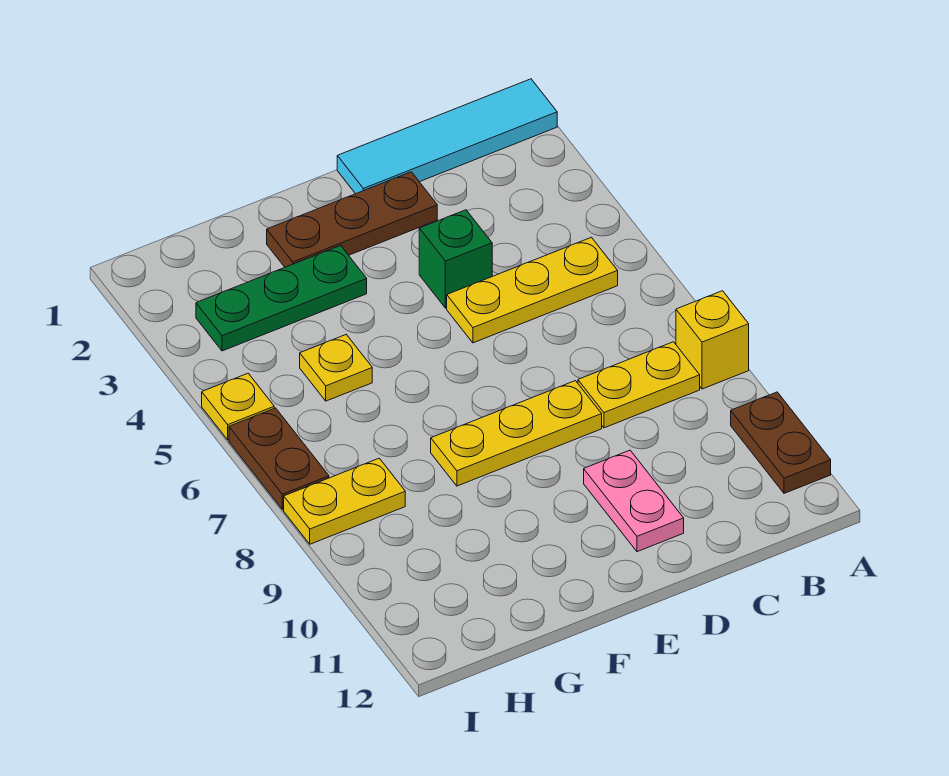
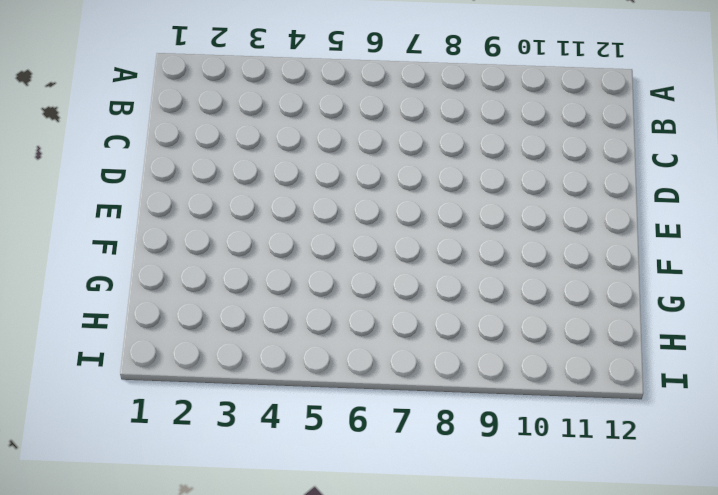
none -> cyan 1x4 tile [337,79,557,194]
none -> yellow 1x1 brick [676,291,749,389]
none -> brown 1x2 plate [731,392,831,493]

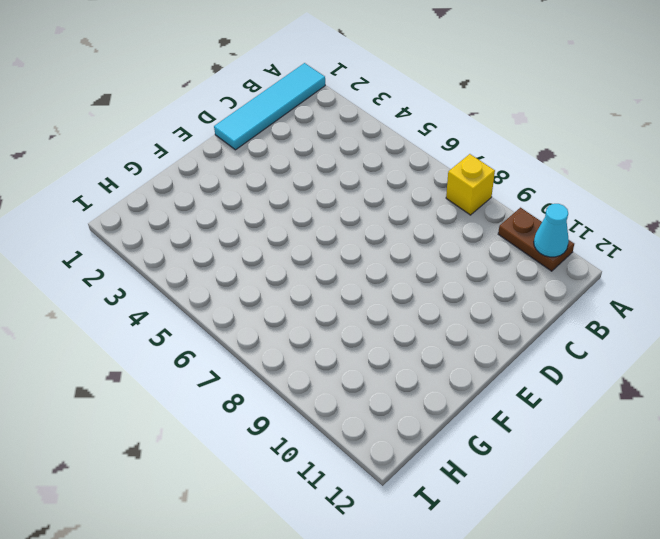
cyan 1x1 cone [534,204,569,257] -> none
none -> yellow 1x3 plate [447,237,618,343]
none -> yellow 1x2 plate [578,342,700,428]
none -> brown 1x3 plate [267,172,437,267]

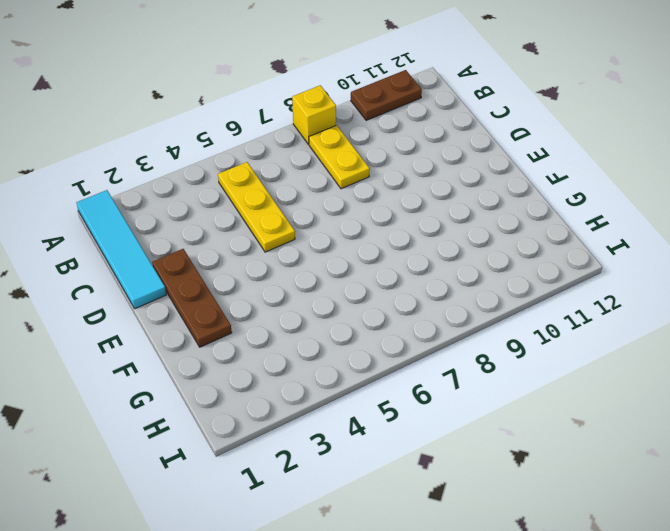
none -> green 1x1 brick [419,210,492,308]
none -> yellow 1x3 plate [431,381,602,486]
none -> pink 1x2 plate [584,450,684,552]

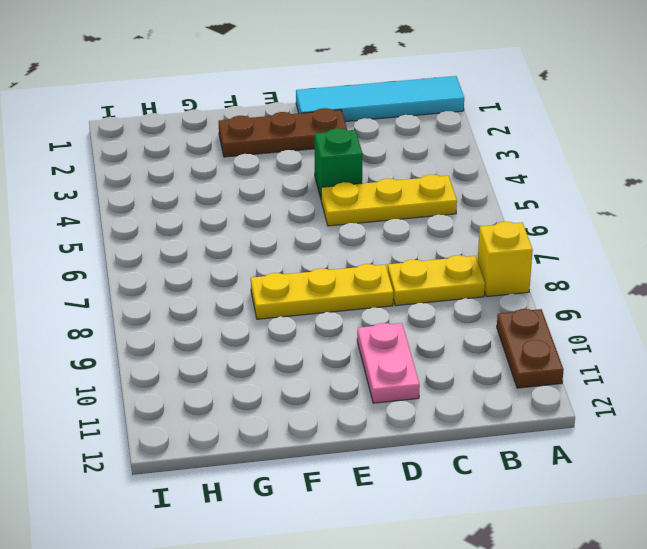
none -> green 1x3 plate [196,246,367,351]
none -> yellow 1x1 plate [300,335,372,401]
none -> yellow 1x2 plate [284,458,405,544]

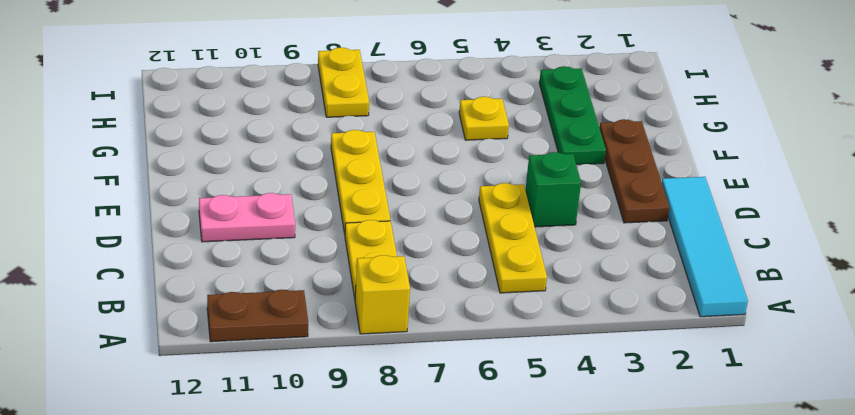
none -> yellow 1x1 plate [202,373,274,440]
none -> brown 1x2 plate [229,408,329,510]

